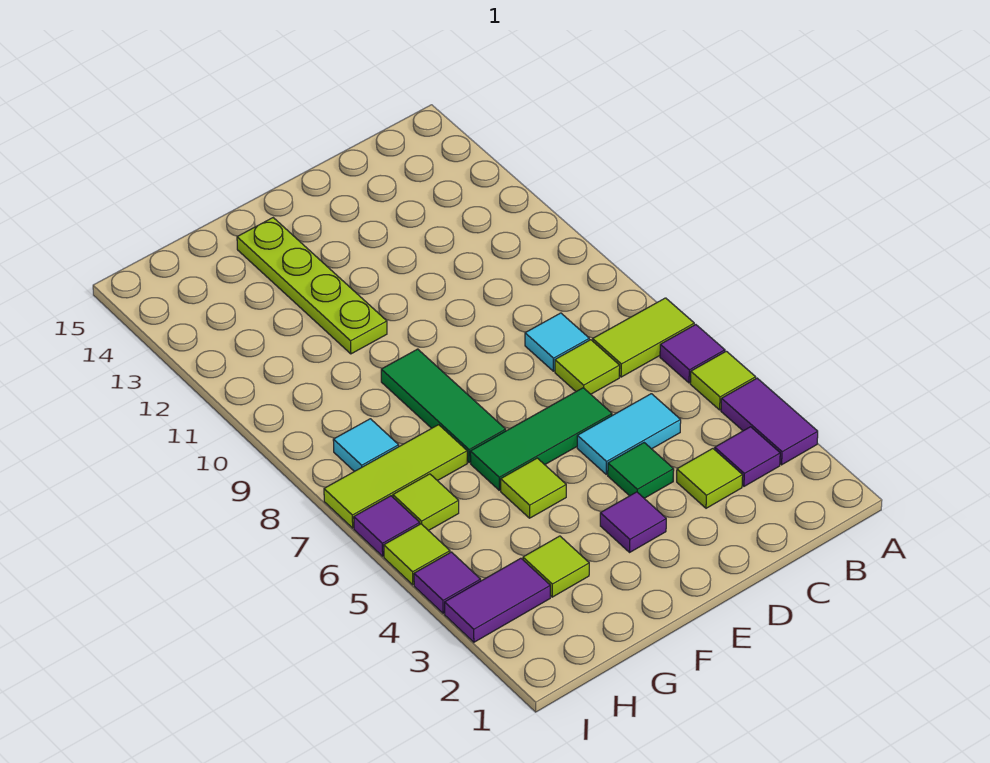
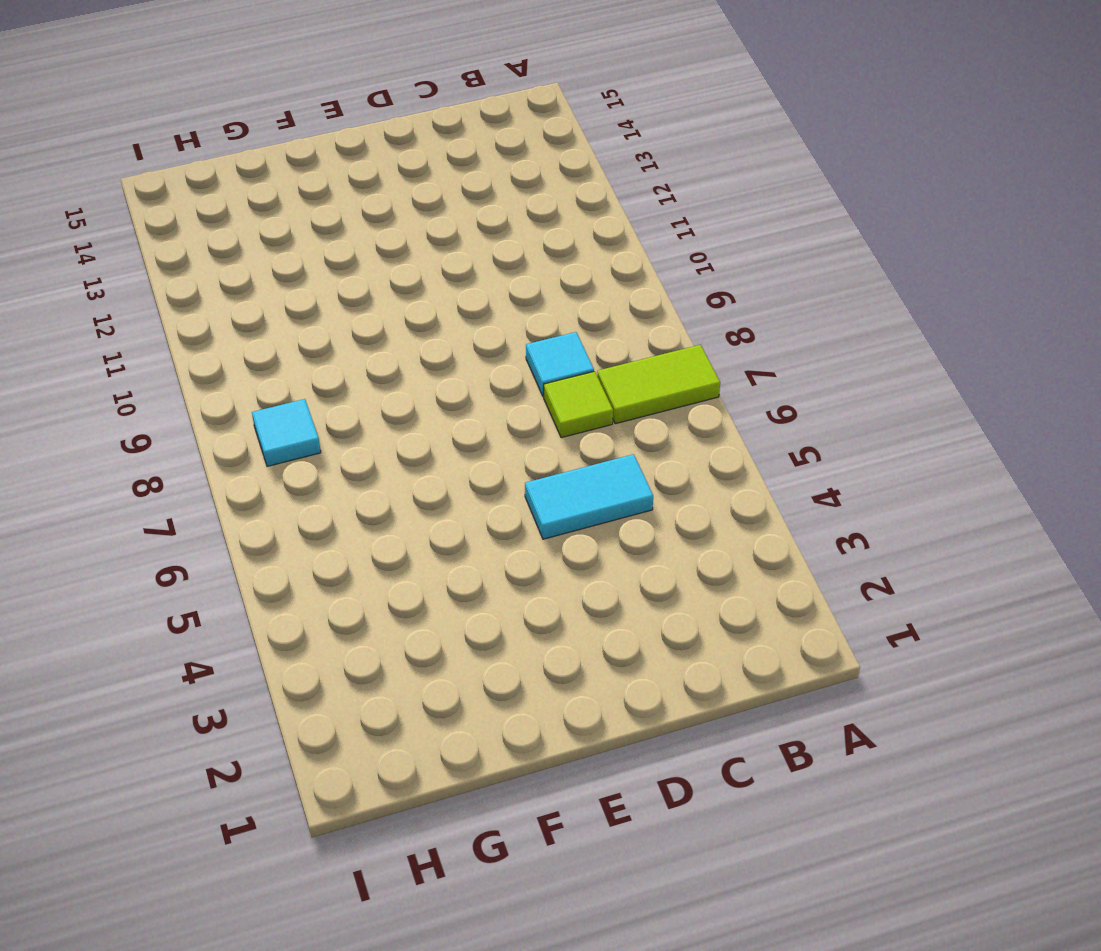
none -> purple 1x2 tile [721,378,818,465]
none -> lime 1x1 tile [690,351,756,410]
none -> purple 1x1 tile [660,325,725,383]

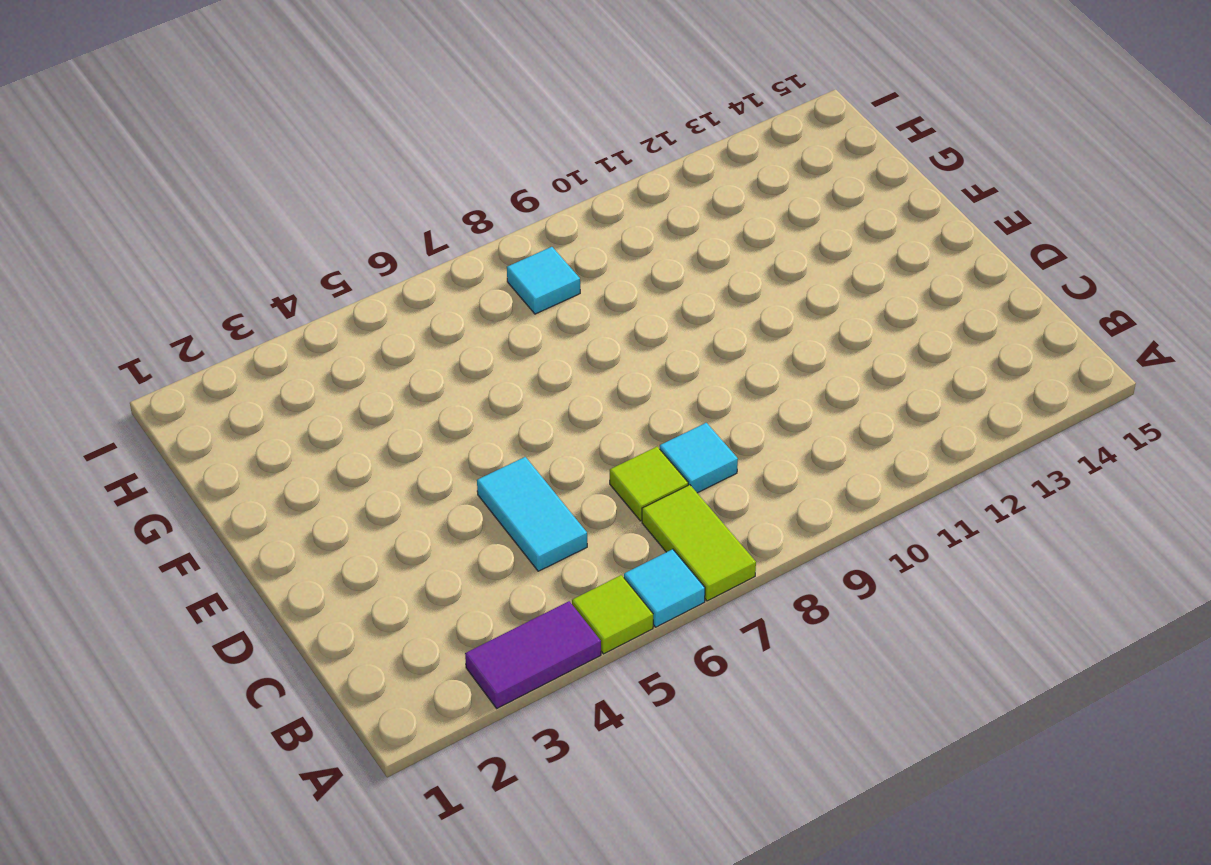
cyan 1x1 tile [624,549,705,627] -> purple 1x1 tile [660,325,725,383]
none -> purple 1x1 tile [715,427,780,486]
none -> lime 1x1 tile [677,449,743,508]
none -> green 1x1 tile [608,443,674,498]

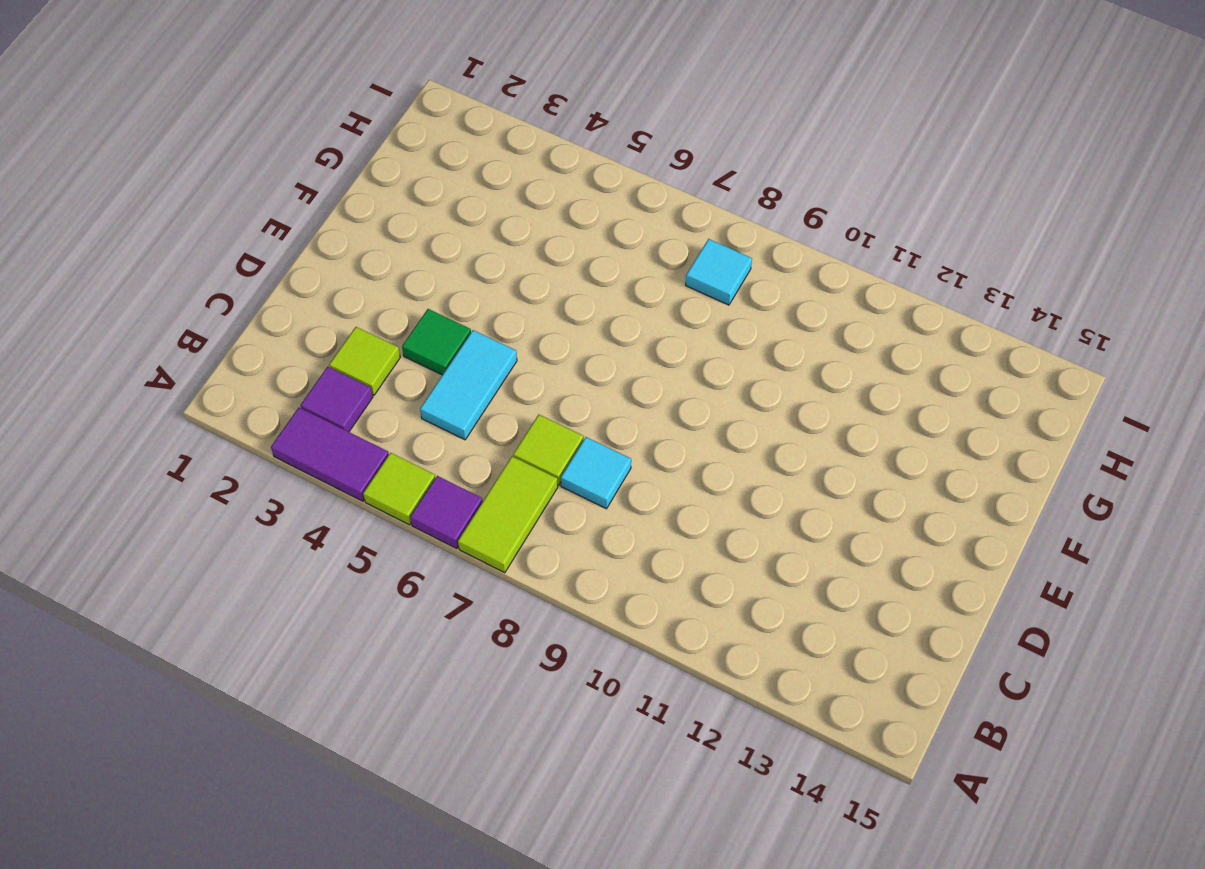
none -> green 1x3 tile [470,388,612,490]
none -> purple 1x1 tile [600,492,666,552]
none -> lime 1x1 tile [501,458,566,518]

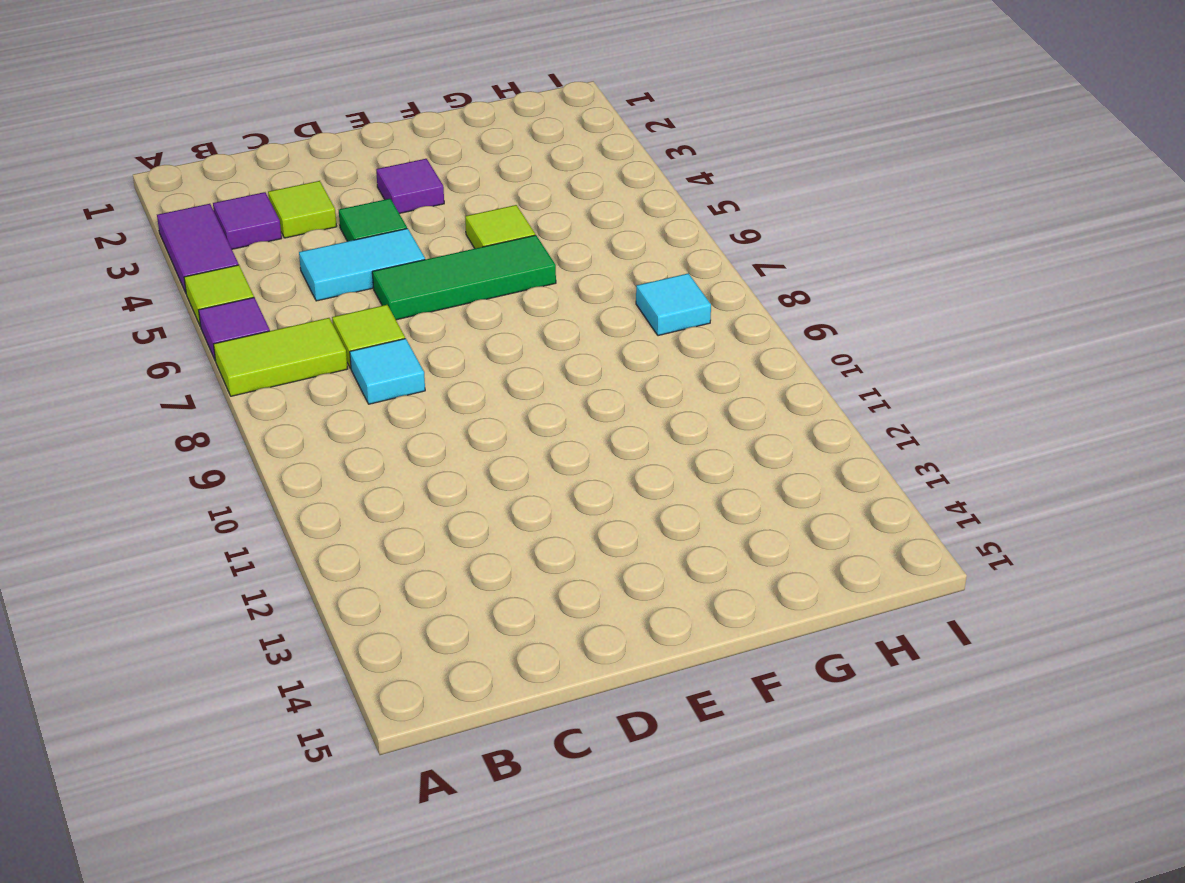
none -> green 1x3 tile [381,349,506,463]
none -> lime 1x4 plate [237,218,387,354]
none -> lime 1x1 tile [523,536,589,597]

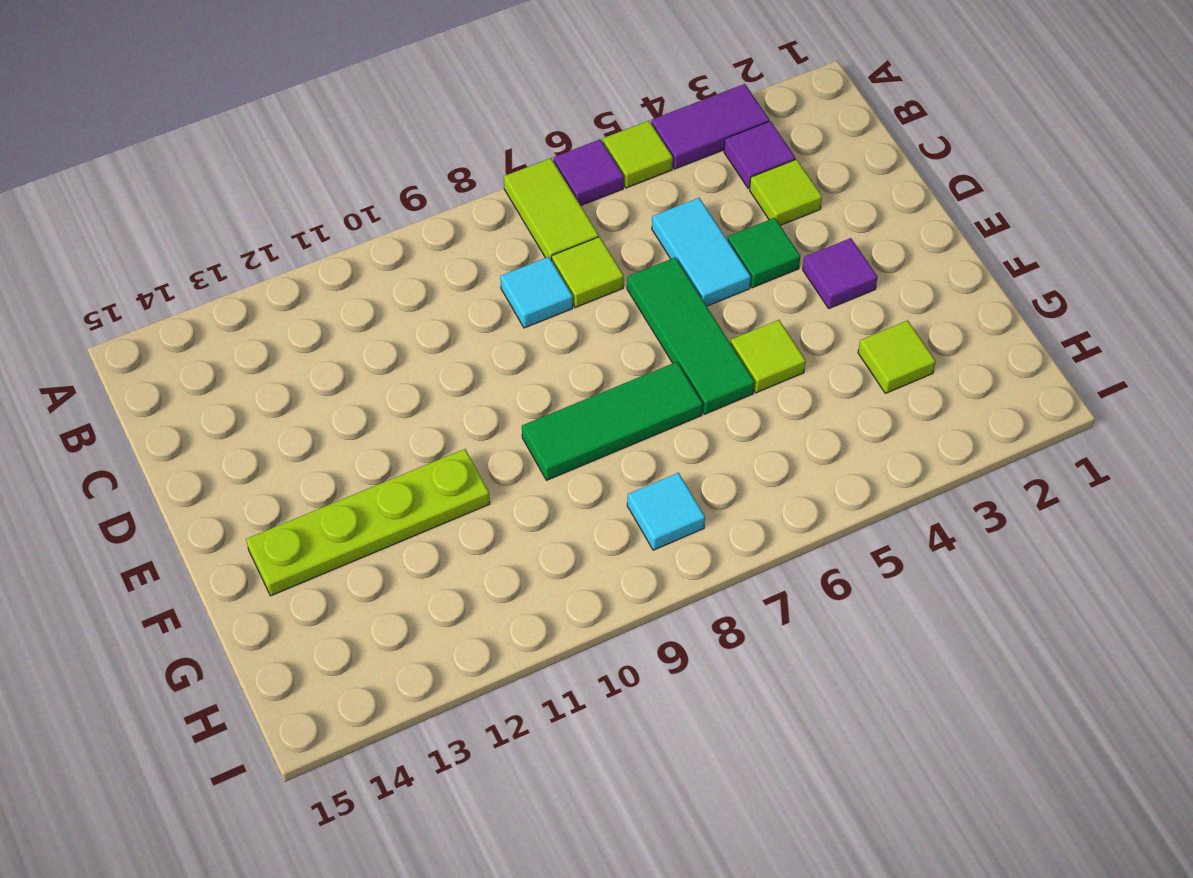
none -> lime 1x3 tile [324,425,467,528]
none -> purple 1x2 tile [445,558,550,642]
none -> lime 1x1 tile [393,474,459,531]

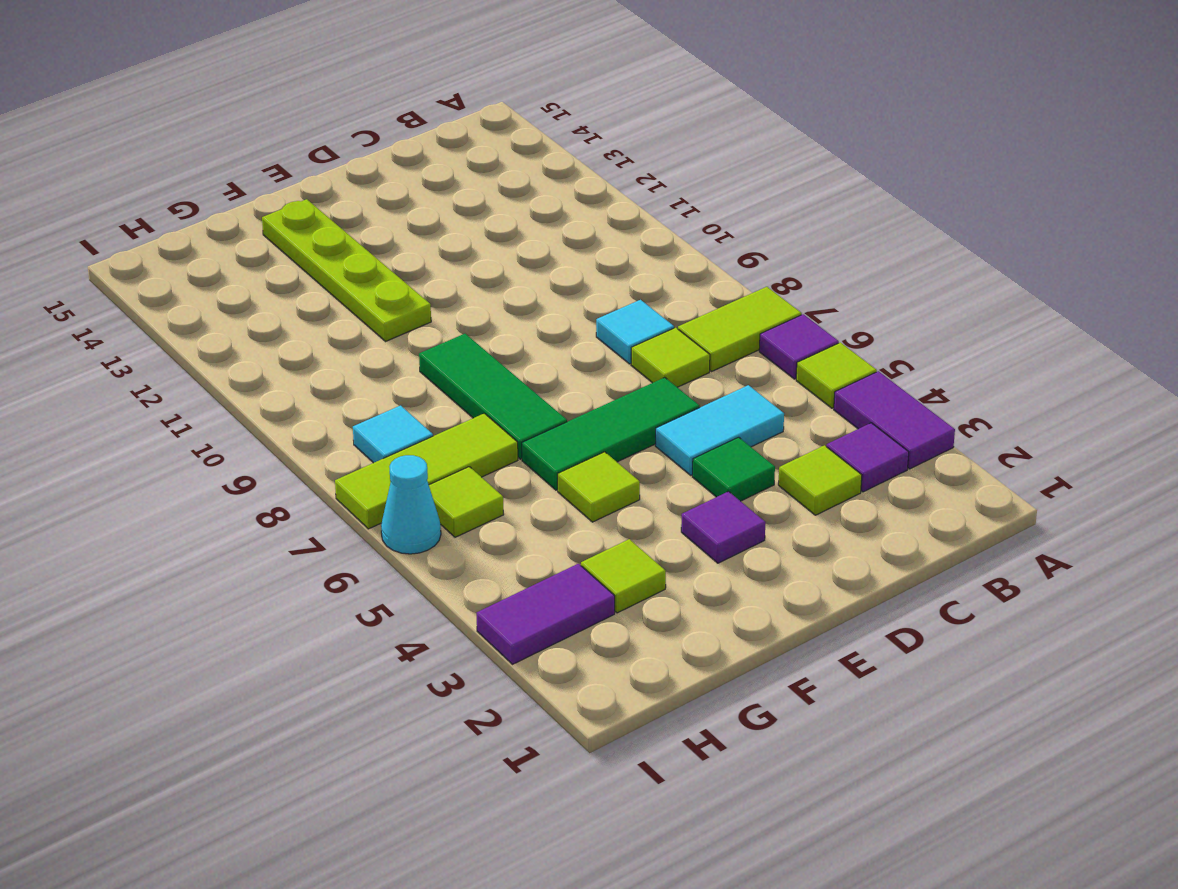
cyan 1x1 cone [381,455,441,554] -> purple 1x1 tile [354,496,420,556]
none -> purple 1x1 tile [414,552,481,613]
none -> lime 1x1 tile [384,524,450,585]

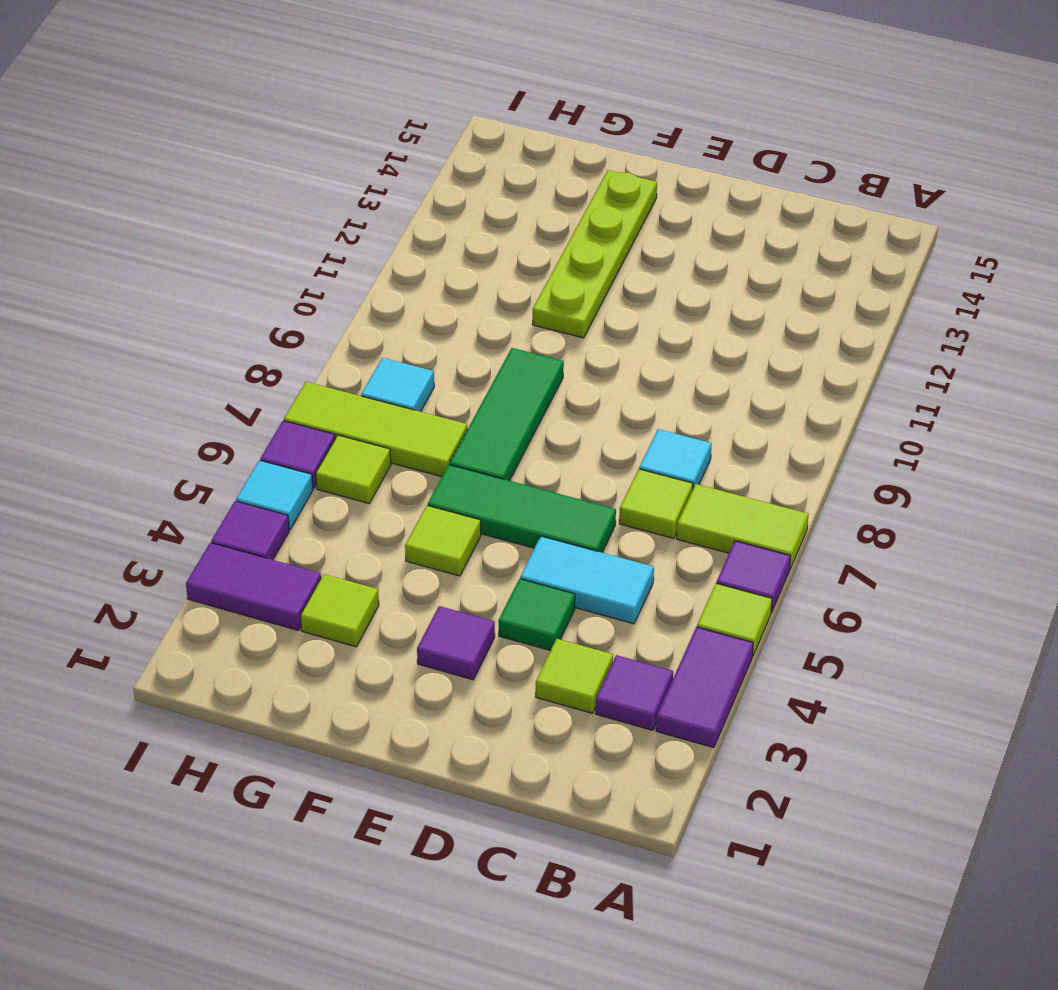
cyan 1x1 tile [236,460,313,529] -> lime 1x1 tile [384,524,450,585]

